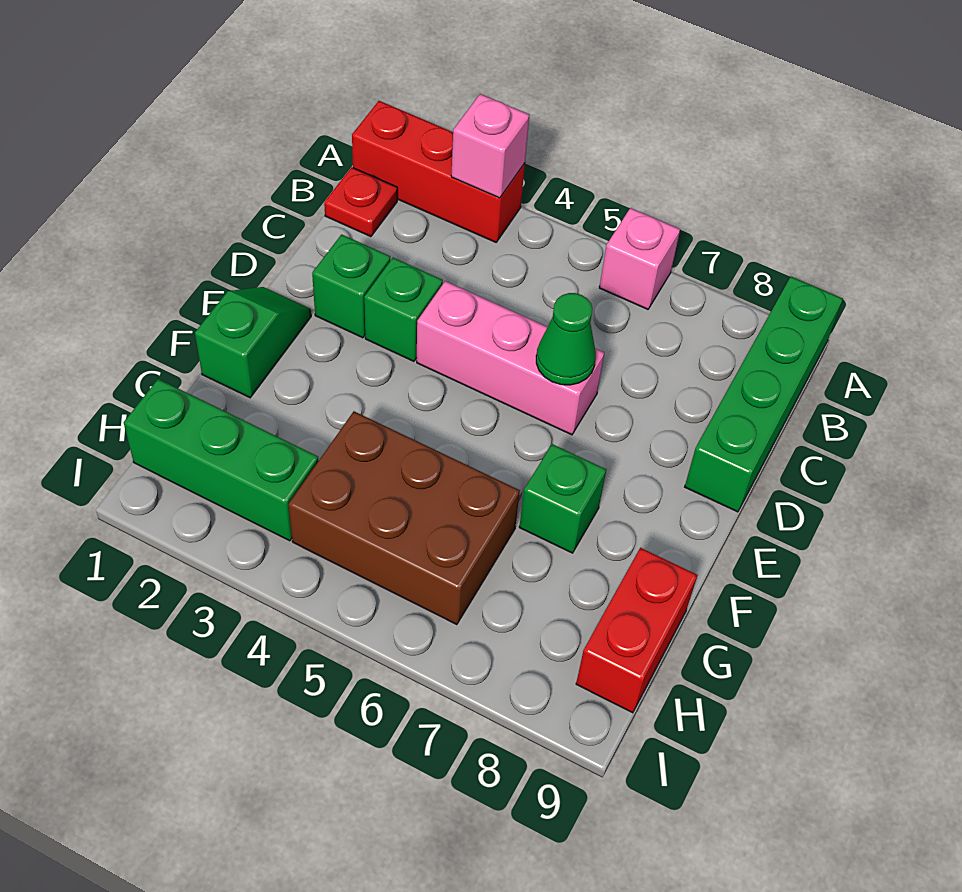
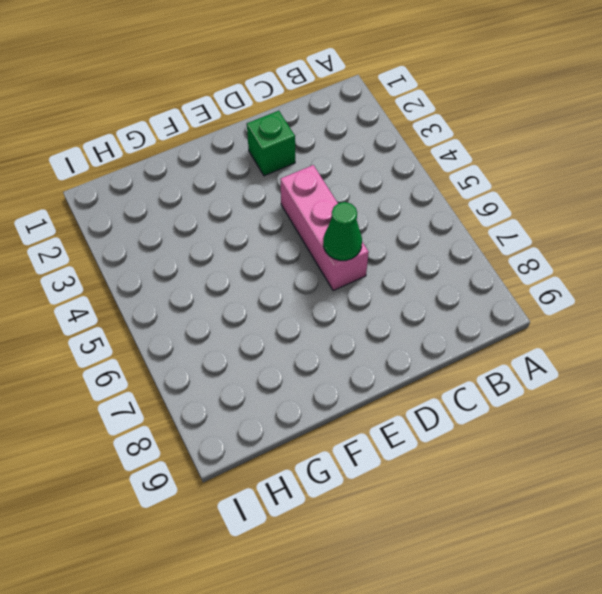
none -> red 1x3 brick [352,101,525,242]
none -> pink 1x1 brick [599,208,680,309]
none -> green 1x4 brick [685,277,843,512]

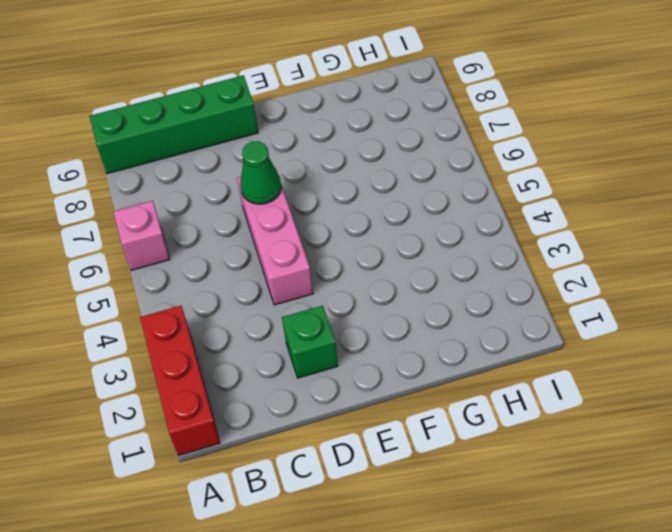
none -> red 1x1 plate [324,167,397,237]
none -> green 1x1 brick [364,258,443,361]
none -> green 1x2 slope [195,287,311,398]

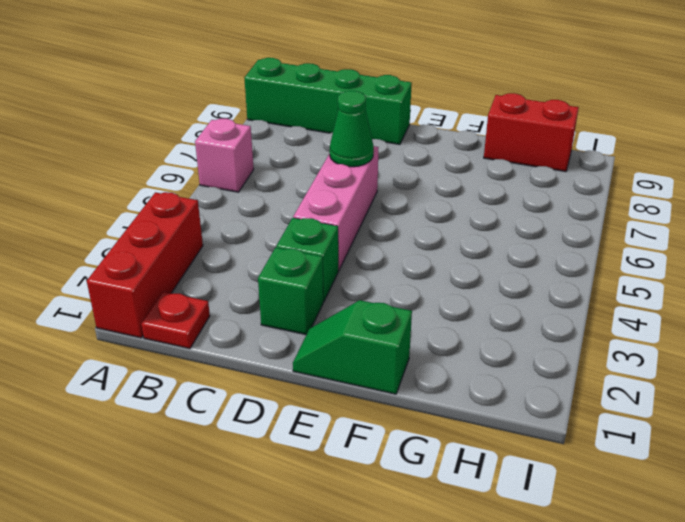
none -> green 1x1 brick [519,444,606,553]
none -> brown 2x3 brick [288,411,520,625]
none -> green 1x3 brick [124,379,318,541]

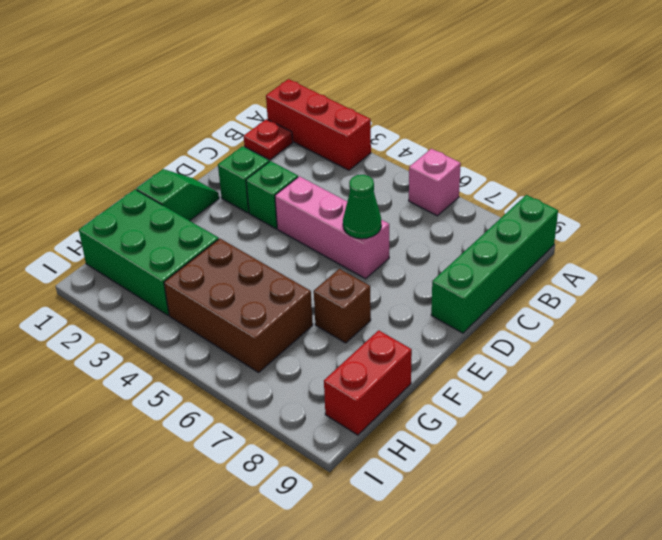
brown 1x1 brick [314,269,371,343] -> green 1x1 brick [519,444,606,553]
green 2x3 brick [79,189,219,315] -> green 1x3 brick [124,379,318,541]
none -> pink 1x1 brick [451,94,529,198]

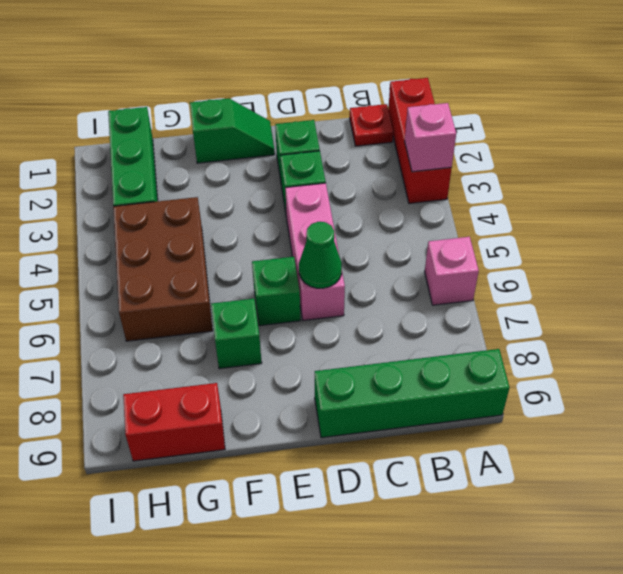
green 1x1 brick [252,257,300,326] -> none

